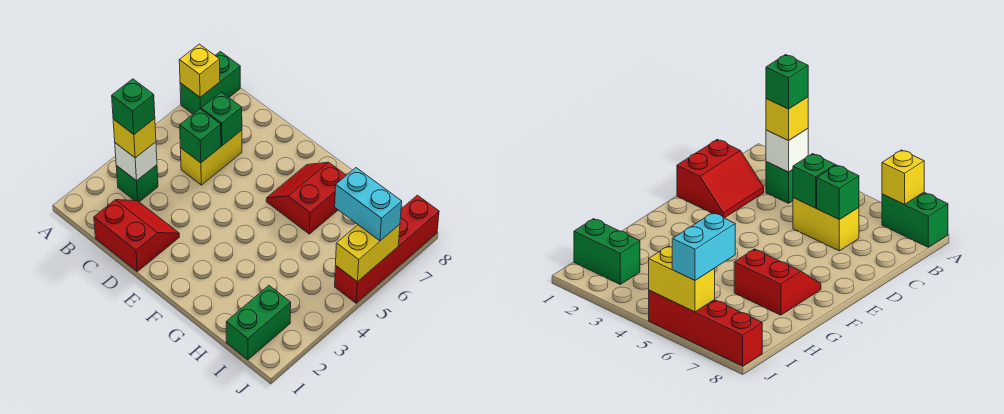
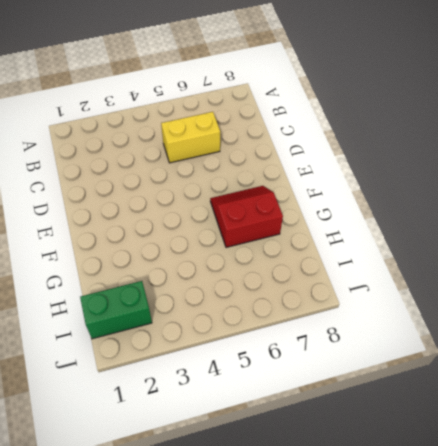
none -> green 1x2 brick [180,51,240,114]
none -> green 1x1 brick [116,165,158,202]
none -> red 2x2 slope [94,200,179,271]

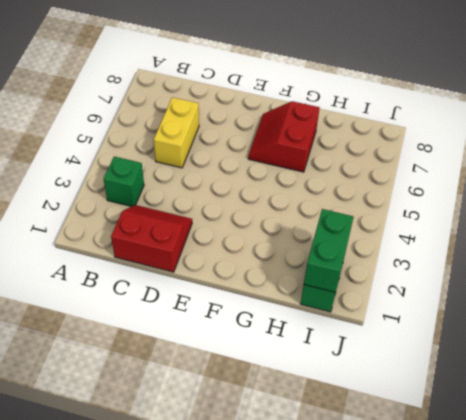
green 1x2 brick [304,209,353,292] -> green 1x2 brick moved to [180,51,240,114]
none -> red 1x4 brick [335,195,439,303]
none -> yellow 1x1 brick [179,44,220,97]
none -> white 1x1 brick [115,142,157,181]

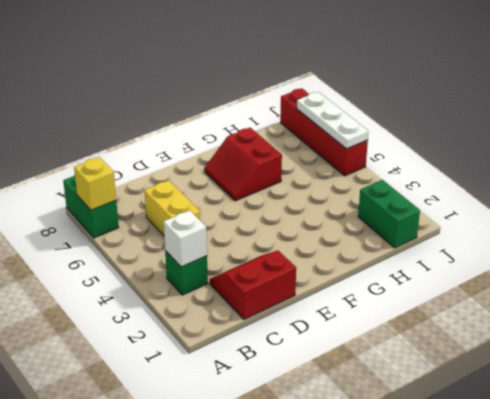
white 1x3 plate [297,92,369,149] -> yellow 1x2 brick [336,224,400,282]
none -> green 1x1 brick [180,109,221,163]
none -> green 1x1 brick [201,92,242,146]
none -> yellow 1x1 brick [113,119,156,158]

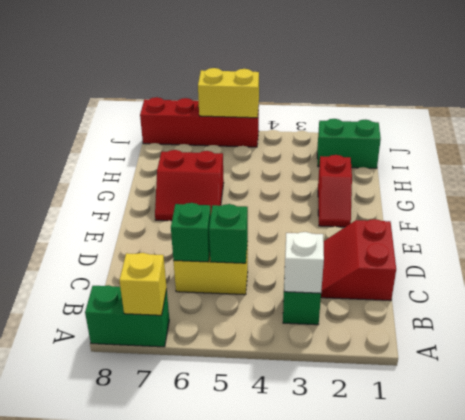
red 1x2 slope [318,155,352,227] -> none
none -> yellow 1x1 brick [113,119,156,158]
none -> cyan 1x2 brick [335,168,402,241]
none -> green 1x1 brick [112,79,155,134]

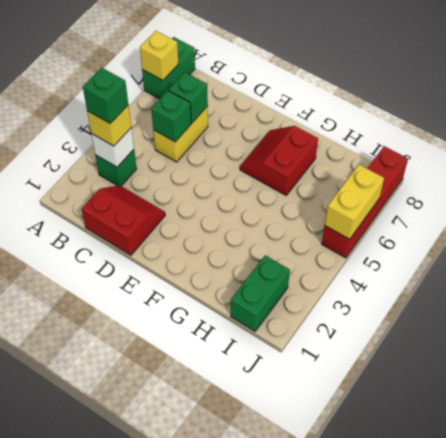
none -> cyan 1x2 brick [335,168,402,241]

